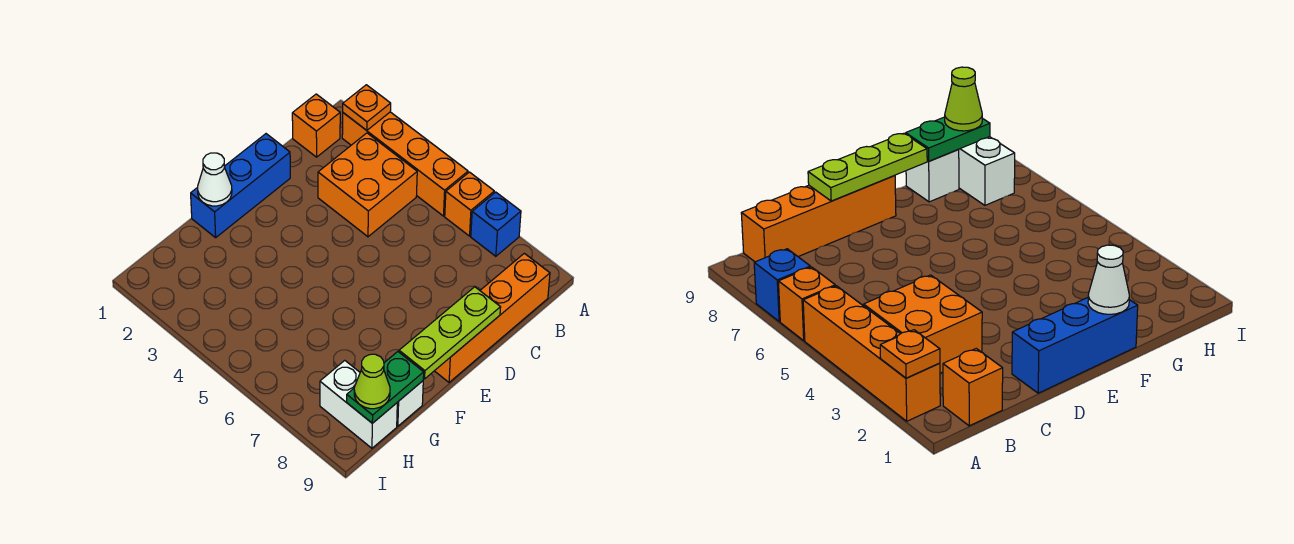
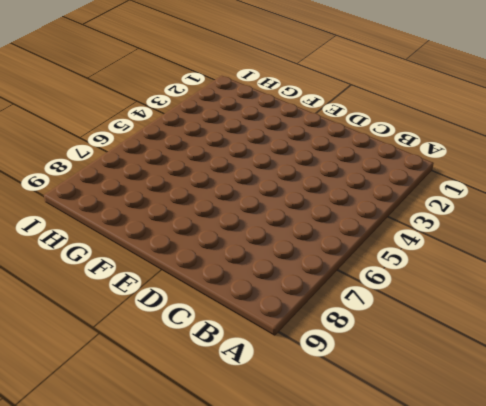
none -> orange 1x4 brick [342,112,468,216]
none -> orange 1x1 brick [445,172,494,236]
none -> blue 1x1 brick [471,192,521,256]

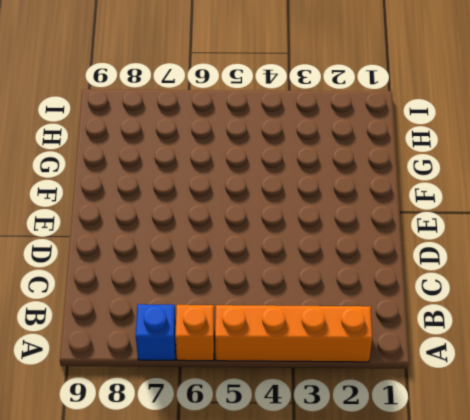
none -> orange 1x1 brick [292,94,340,157]
none -> orange 2x2 brick [318,133,417,237]
none -> orange 1x4 brick [435,253,550,382]

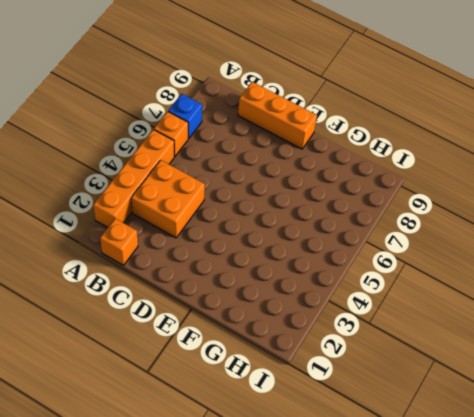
orange 1x3 brick [238,82,317,149] -> orange 1x4 brick [435,253,550,382]
none -> blue 1x3 brick [191,134,290,238]
none -> white 1x1 brick [397,381,423,426]
none -> white 1x2 brick [320,361,397,448]

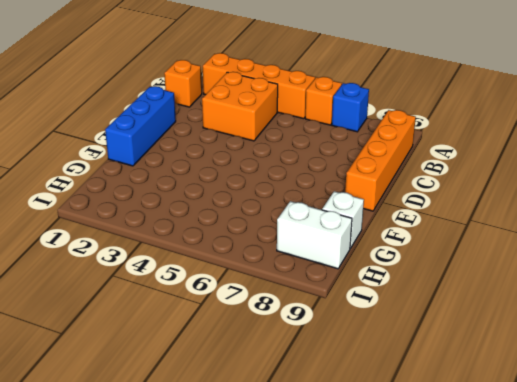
none -> orange 1x1 plate [343,85,391,130]
none -> lime 1x3 plate [399,287,501,379]
none -> white 1x1 cone [198,153,232,206]

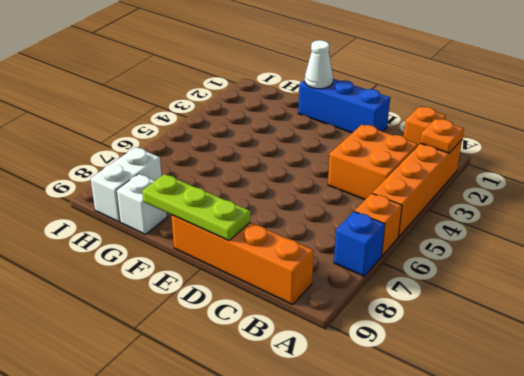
none -> green 1x2 plate [347,352,424,423]
none -> lime 1x1 cone [354,354,390,409]

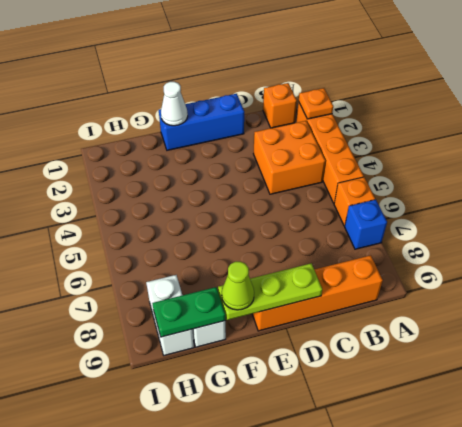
lime 1x1 cone [222,262,254,310] -> lime 1x1 cone moved to [354,354,390,409]

